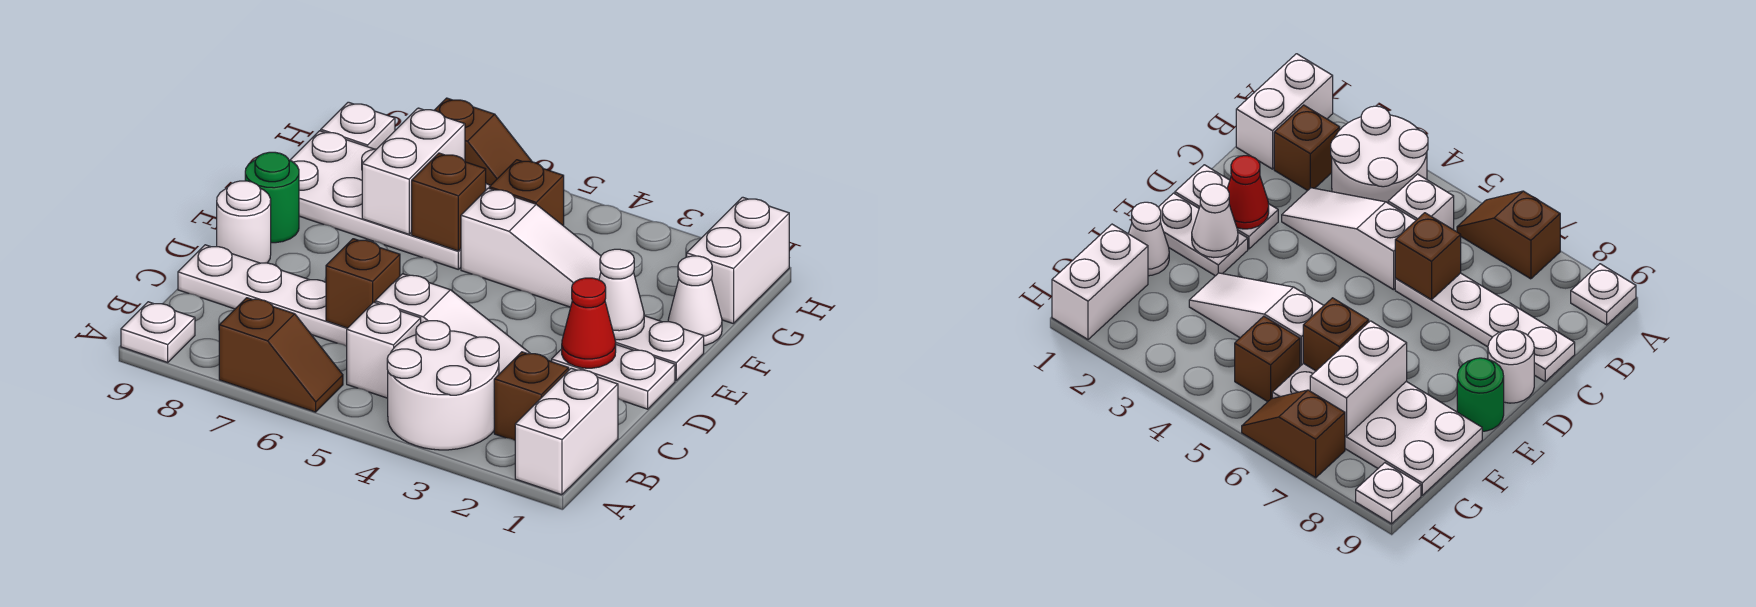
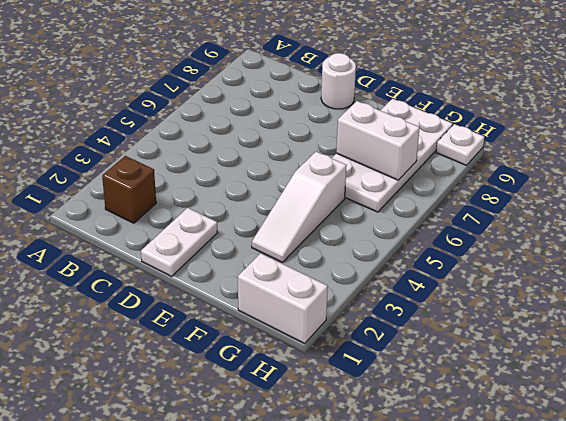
none -> white 1x2 brick [515,368,618,495]
none -> white 2x2 round brick [387,321,499,450]
none -> brown 1x2 slope [219,298,343,412]

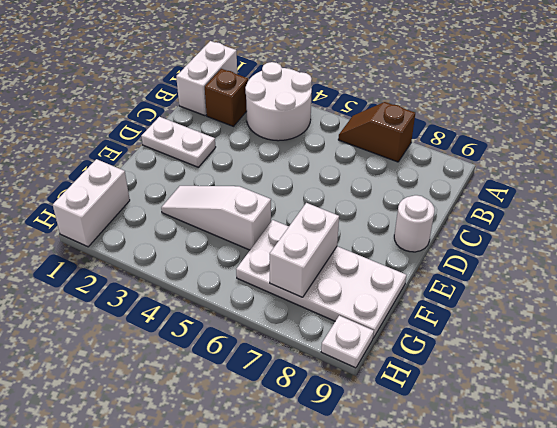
none -> white 1x1 plate [121,302,195,362]
none -> white 1x1 brick [347,302,421,398]
none -> white 1x3 slope [375,274,530,374]

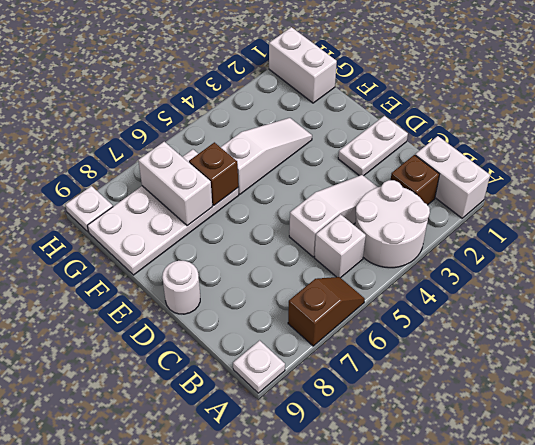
none -> white 1x4 plate [178,245,347,346]
none -> white 1x2 plate [615,316,704,380]
none -> green 1x1 round brick [245,152,299,243]

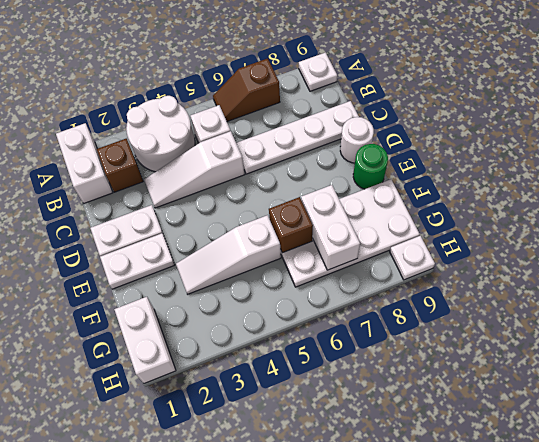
none -> white 1x1 cone [668,256,722,345]
none -> brown 1x1 brick [489,160,564,226]
none -> brown 1x2 slope [434,98,532,186]

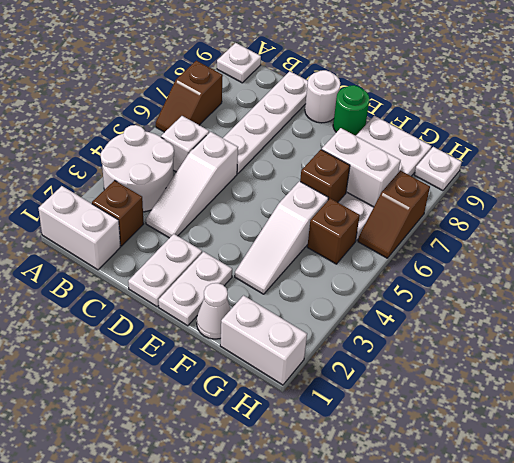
none -> brown 1x1 brick [326,239,400,328]
none -> red 1x1 cone [562,278,616,368]
none -> white 1x1 cone [599,249,644,340]

